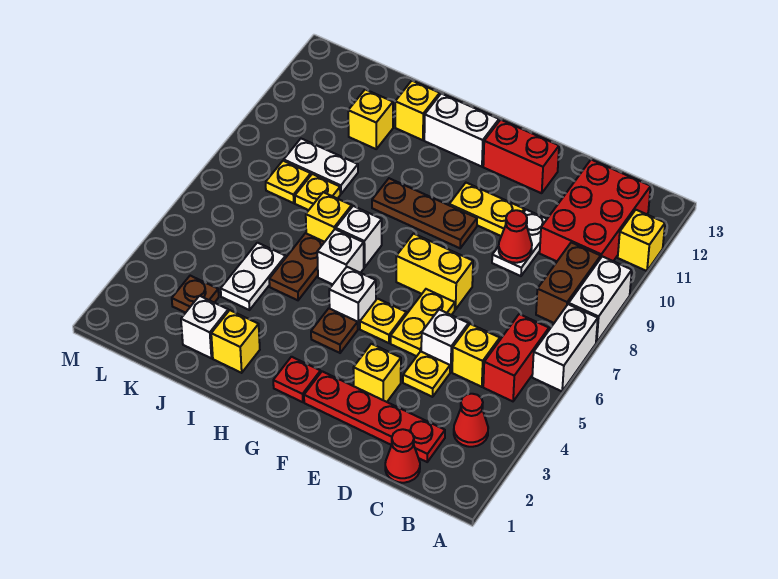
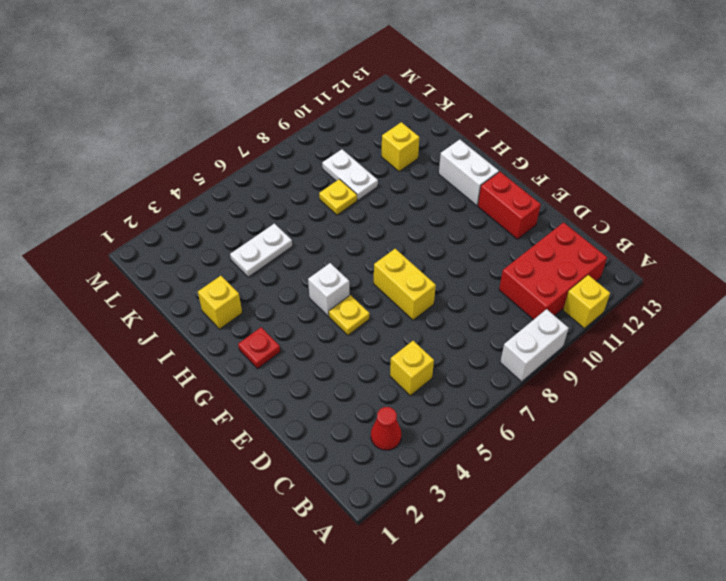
none -> white 1x2 brick [532,304,598,391]
none -> red 1x2 brick [483,314,549,401]
none -> brown 1x2 brick [536,242,601,323]
none -> red 1x1 cone [385,429,420,483]

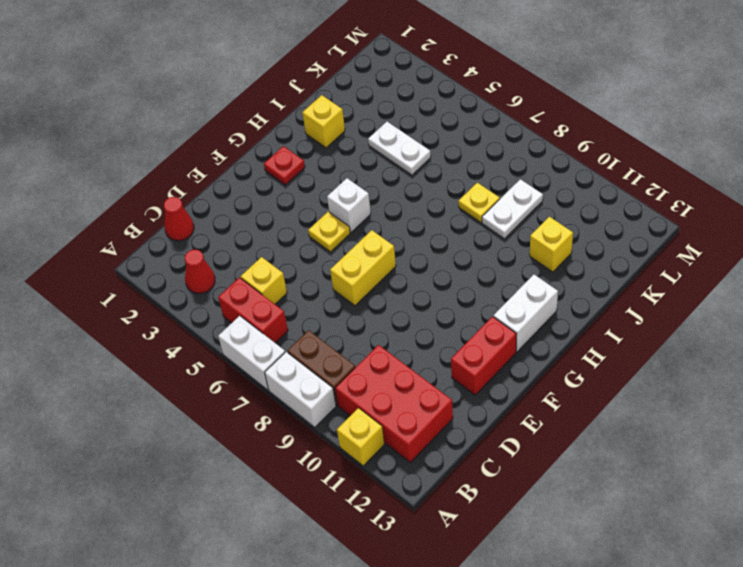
none -> red 1x4 plate [304,371,445,462]
none -> yellow 1x1 plate [403,351,450,397]
none -> white 1x1 brick [421,310,468,372]
none -> white 1x2 plate [492,210,547,276]

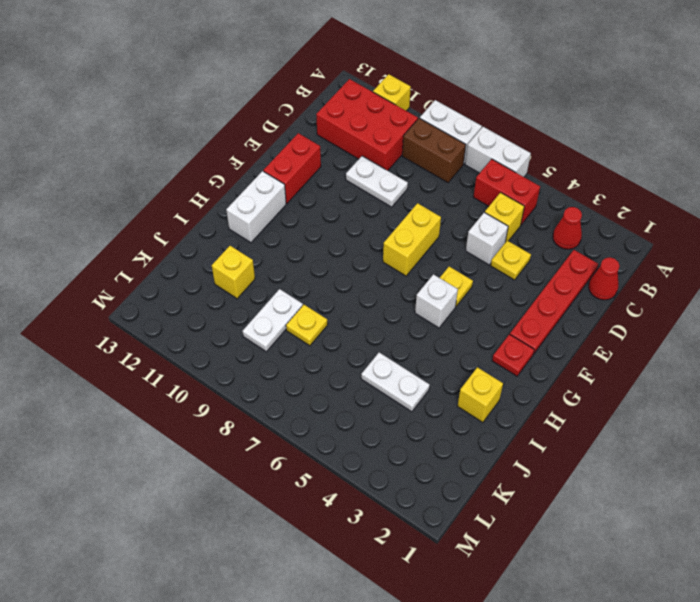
none -> yellow 1x1 brick [353,344,401,402]
none -> yellow 1x2 plate [391,289,455,356]
none -> yellow 1x2 plate [449,183,524,236]
none -> brown 1x3 plate [372,178,477,248]

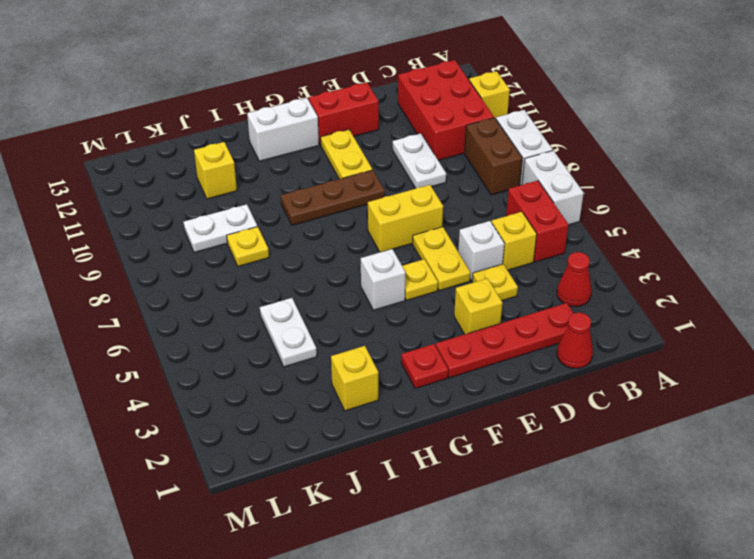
yellow 1x2 plate [321,129,372,179] -> yellow 1x2 plate turned to [449,183,524,236]
none -> brown 1x1 plate [311,308,358,353]
none -> white 1x1 brick [317,229,364,284]
none -> white 1x1 brick [336,206,382,267]
none -> brown 1x2 plate [269,233,324,300]

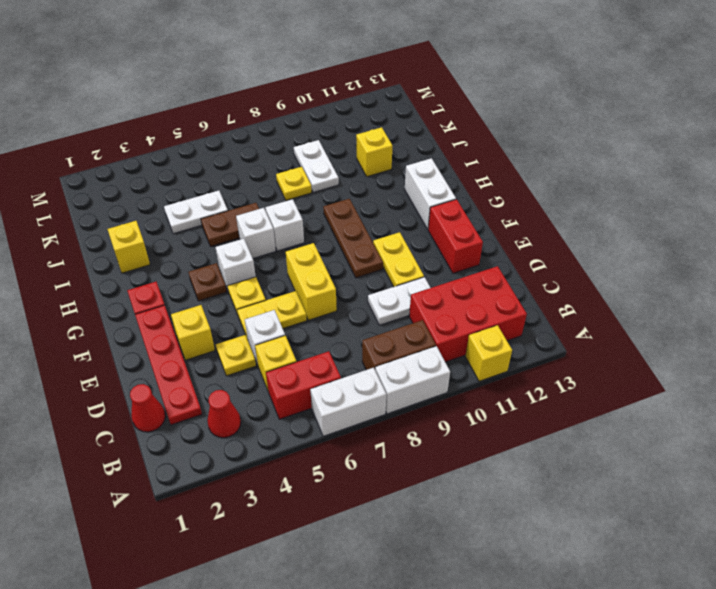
none -> yellow 1x1 brick [306,192,352,242]
none -> yellow 1x1 brick [395,81,440,140]
none -> white 1x1 brick [181,296,228,358]
none -> brown 1x1 plate [172,276,219,313]

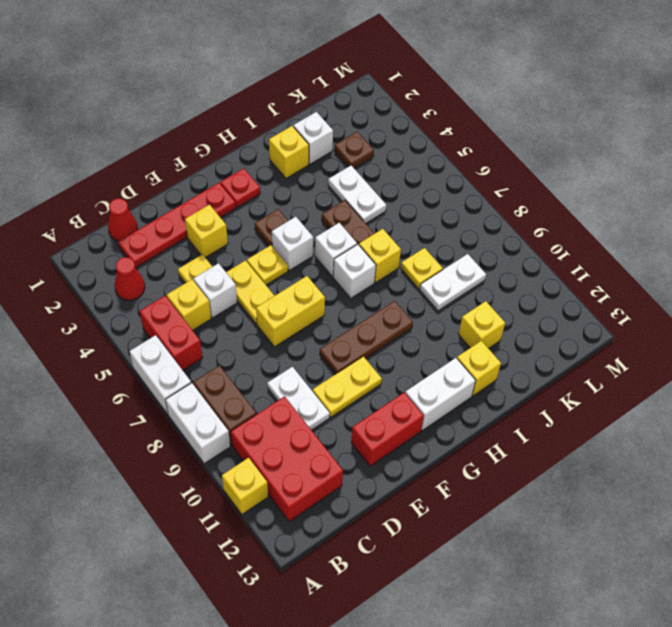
none -> yellow 1x1 plate [266,161,311,203]
none -> red 1x1 cone [499,210,532,263]

